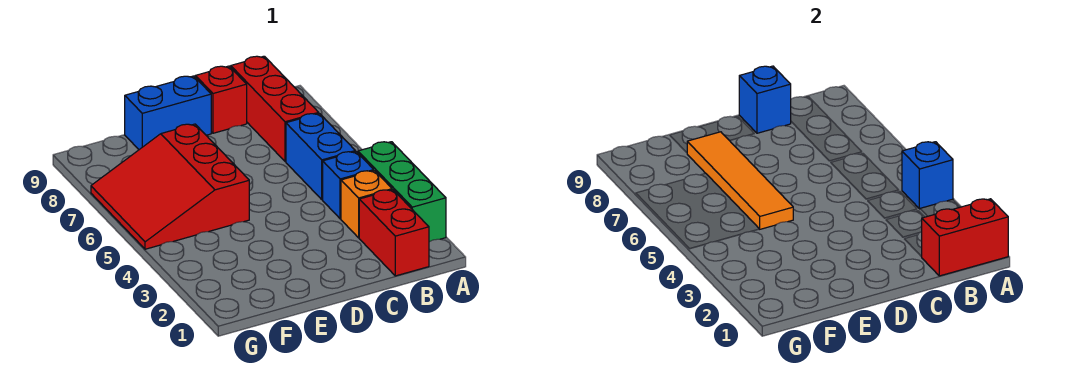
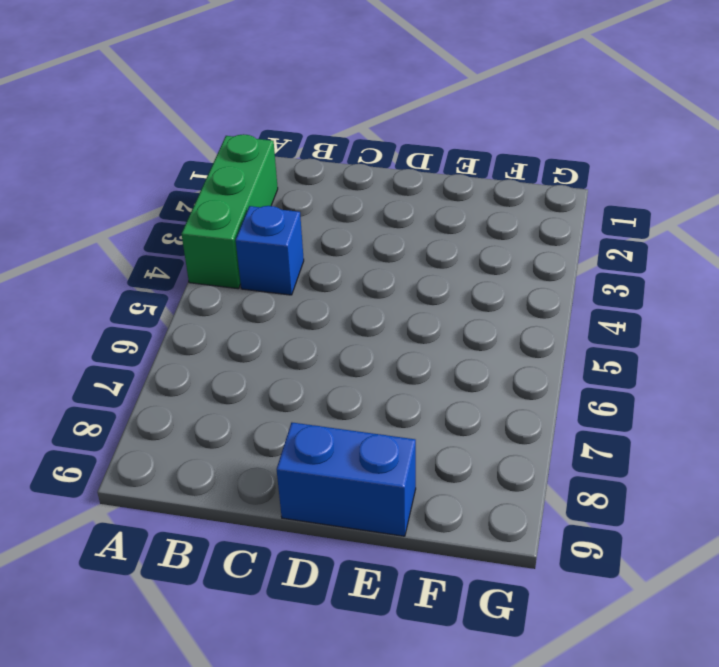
none -> red 1x2 brick [359,190,429,276]
none -> orange 1x1 brick [341,171,392,238]
none -> blue 1x2 brick [286,113,355,200]

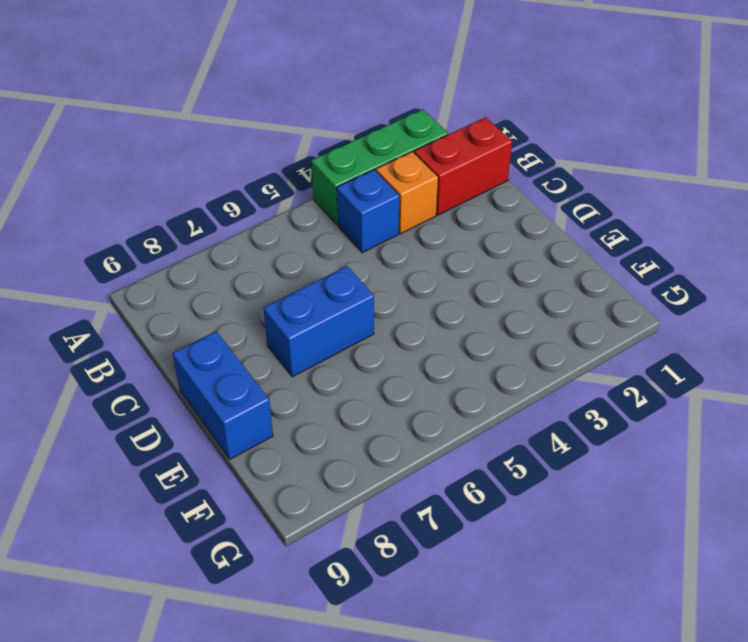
blue 1x2 brick [264,266,374,377] -> blue 1x2 brick moved to [286,113,355,200]
none -> red 1x3 brick [231,56,319,162]
none -> red 1x1 brick [195,66,247,133]
none -> red 3x3 slope [91,124,249,249]

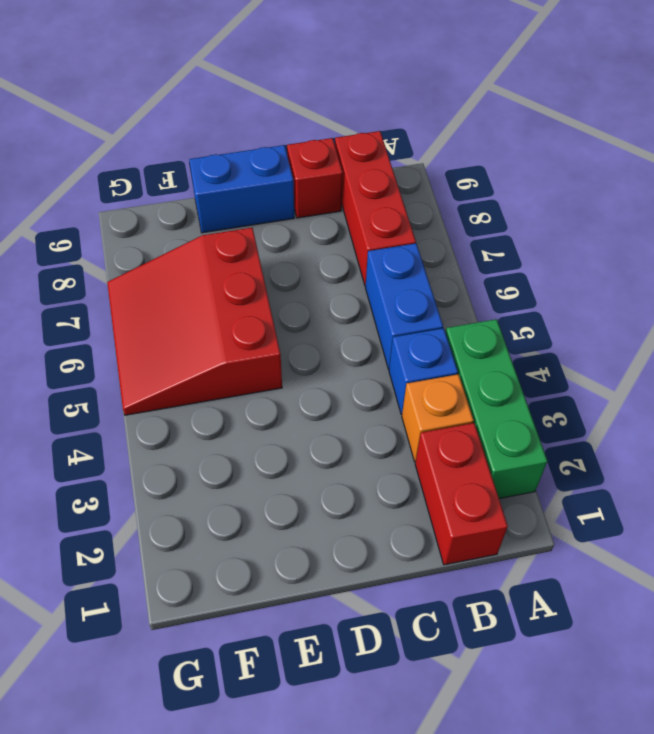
none -> red 1x2 brick [922,199,1008,276]
none -> blue 1x1 brick [902,142,953,209]
none -> blue 1x1 brick [739,66,791,133]

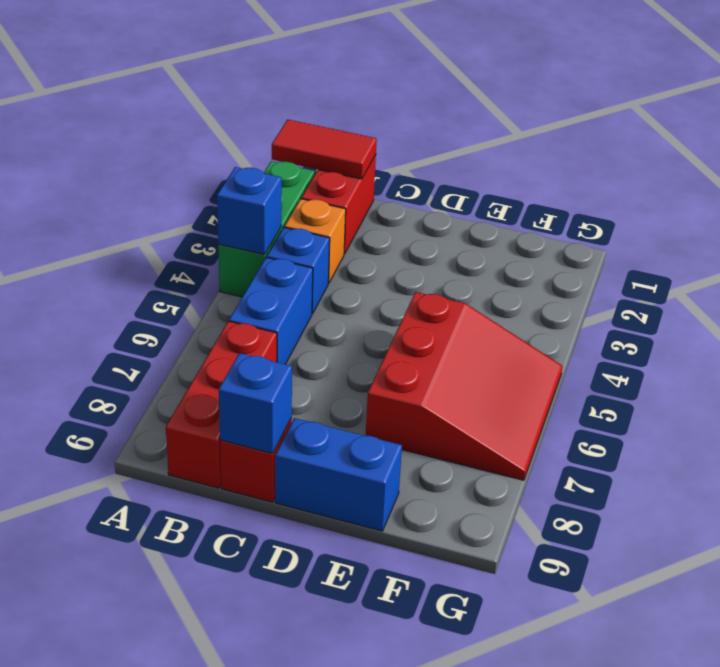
red 1x2 tile [272,120,377,179] -> red 1x2 brick [922,199,1008,276]
none -> orange 1x4 tile [687,132,793,229]

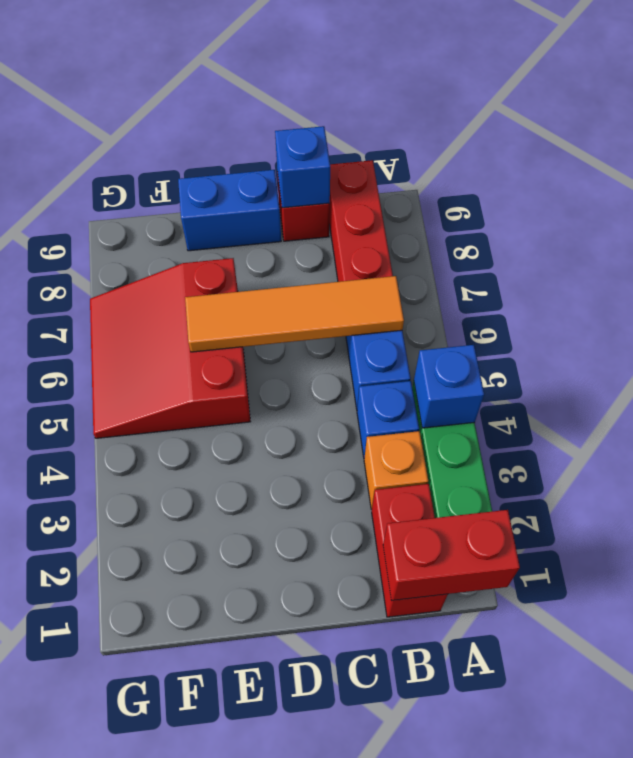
orange 1x4 tile [185,276,404,352] -> orange 1x4 tile turned to [687,132,793,229]

